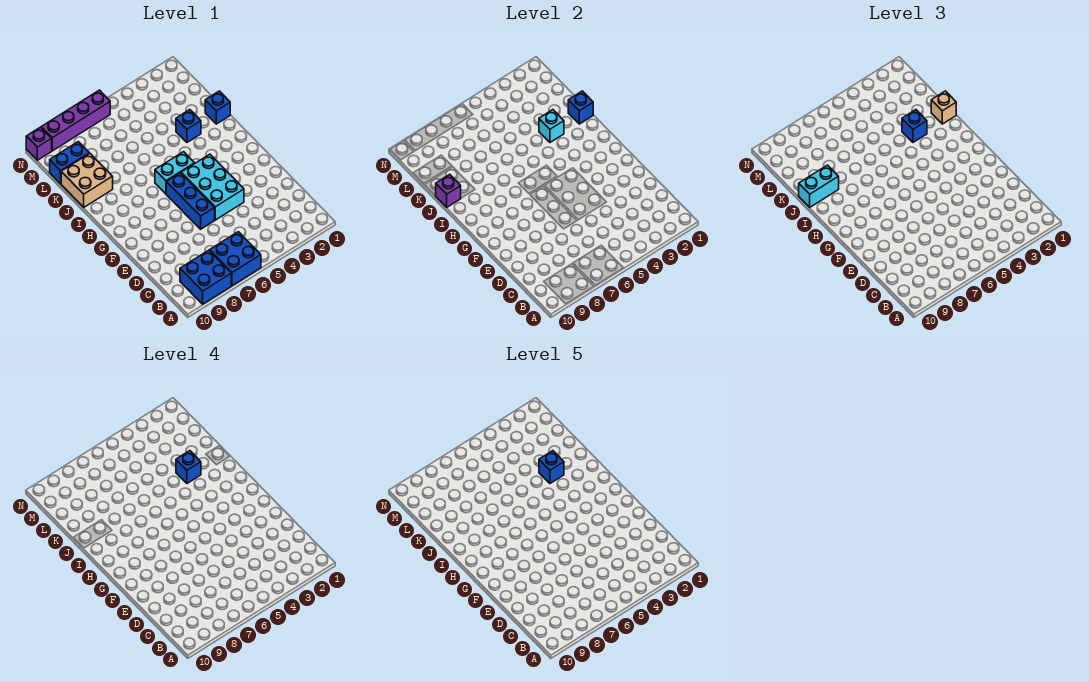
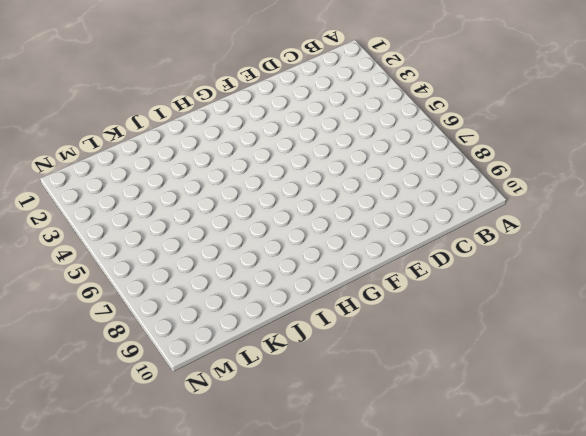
none -> blue 2x2 brick [210,232,261,286]
none -> blue 2x2 brick [180,250,231,304]
none -> cyan 2x3 brick [181,154,244,220]

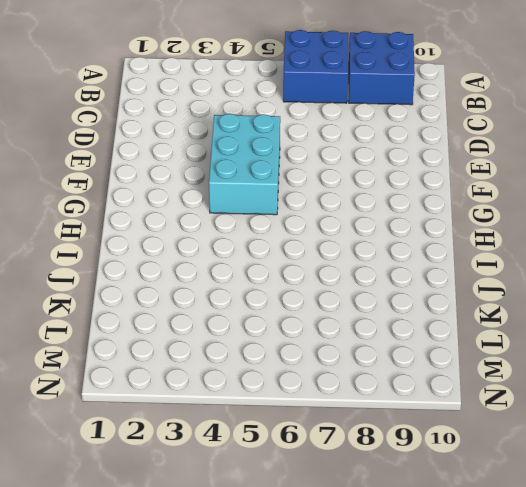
none -> blue 1x3 brick [166,173,215,229]
none -> cyan 1x2 brick [155,152,195,194]
none -> blue 1x1 brick [205,91,230,124]

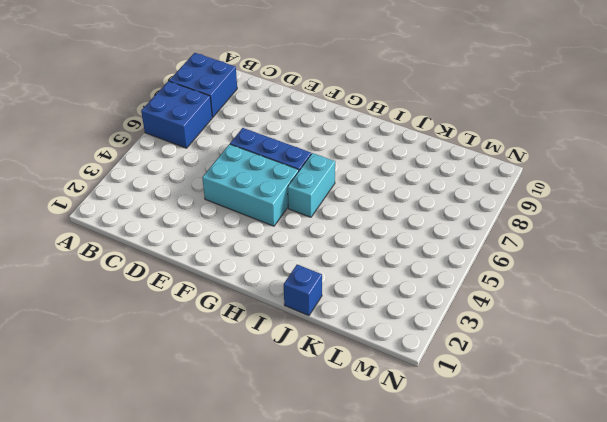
none -> blue 1x1 brick [176,110,201,142]
none -> tan 2x2 brick [61,153,113,207]
none -> blue 1x2 brick [50,142,89,184]

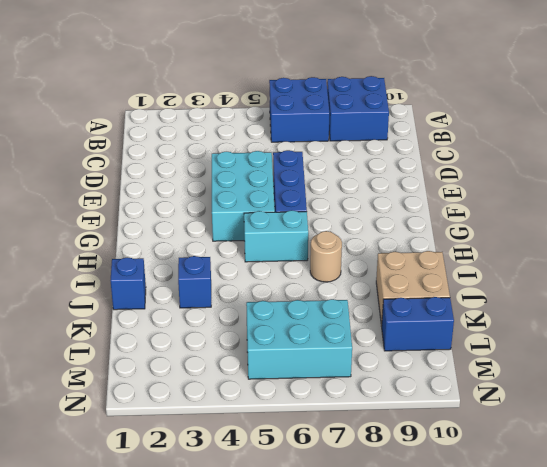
tan 1x1 round brick [310,231,342,282] -> none
cyan 2x3 brick [246,299,352,379] -> none
none -> purple 1x4 brick [41,90,110,151]
none -> purple 1x1 brick [26,127,52,160]
none -> blue 1x1 brick [568,91,593,124]

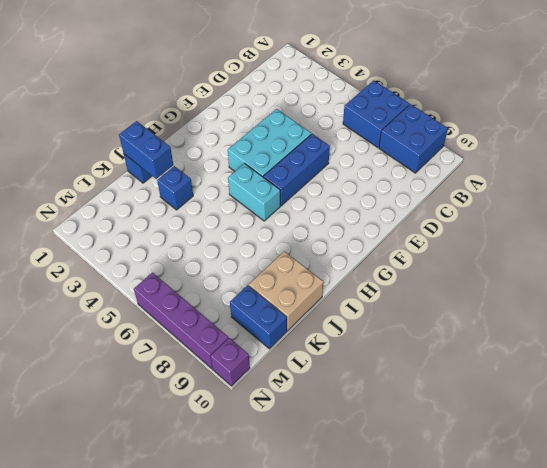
blue 1x2 brick [119,121,173,179] -> blue 1x1 brick [568,91,593,124]
none -> cyan 1x1 brick [539,110,564,142]
none -> purple 1x1 brick [436,174,461,207]
none -> tan 1x1 brick [931,91,956,124]

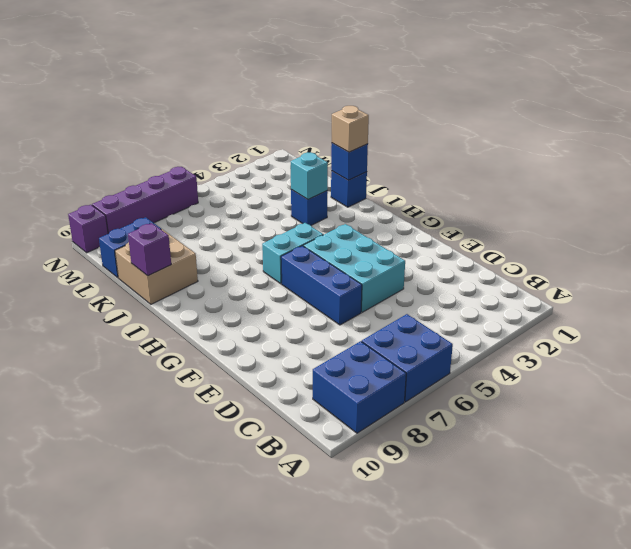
none -> blue 1x1 brick [902,110,927,142]
none -> cyan 1x2 brick [799,165,839,207]
none -> blue 1x1 brick [176,451,201,483]

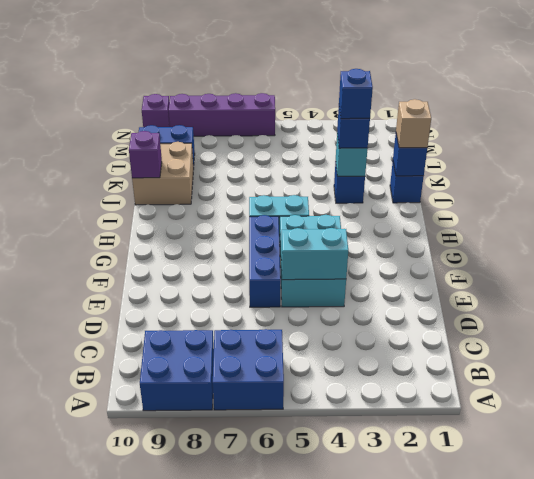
cyan 1x2 brick [281,228,348,280] -> cyan 1x2 brick moved to [799,165,839,207]
none -> blue 1x1 brick [539,451,564,483]

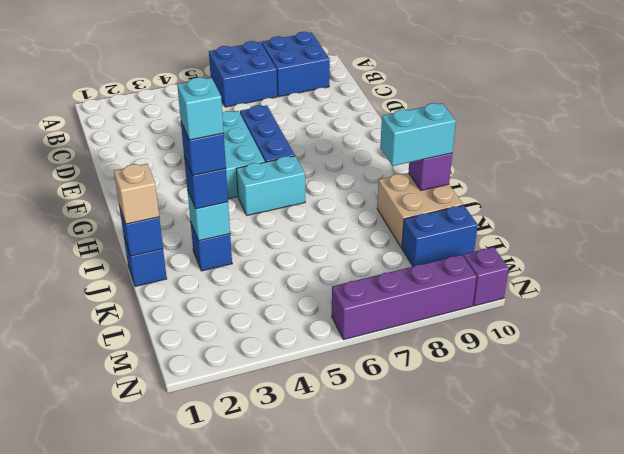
cyan 1x1 brick [177,77,224,140] -> blue 1x1 brick [539,451,564,483]

